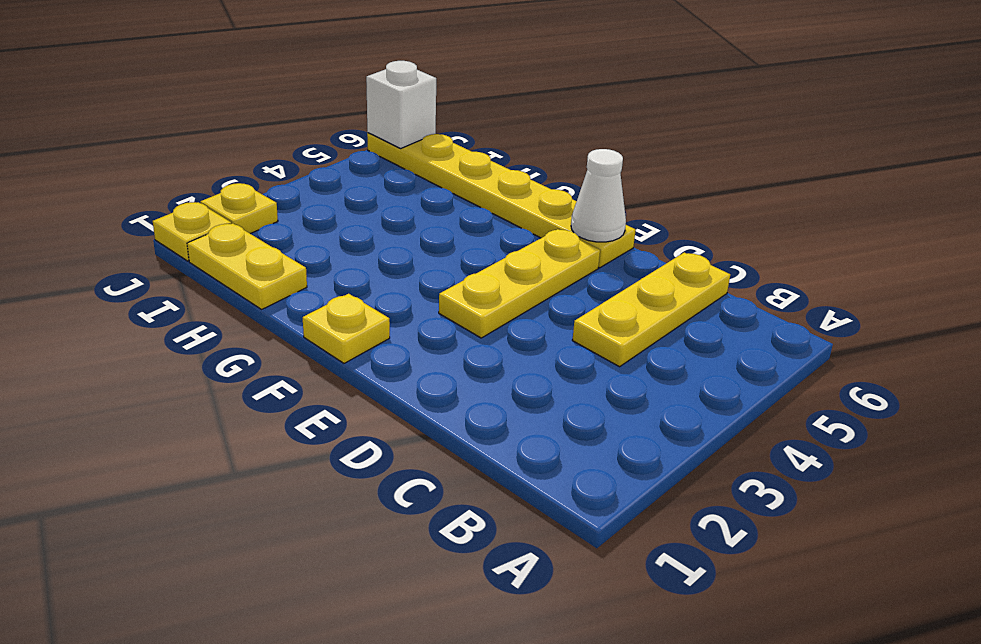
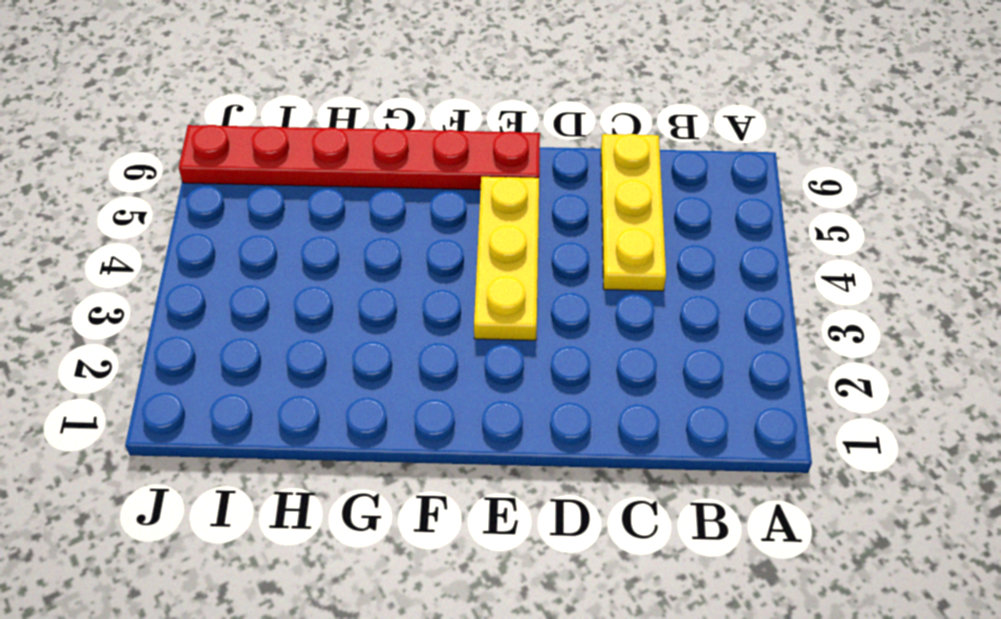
red 1x6 plate [179,125,540,190] -> yellow 1x6 plate [367,133,636,268]
none -> yellow 1x1 plate [303,294,390,363]
none -> yellow 1x2 plate [187,223,307,309]

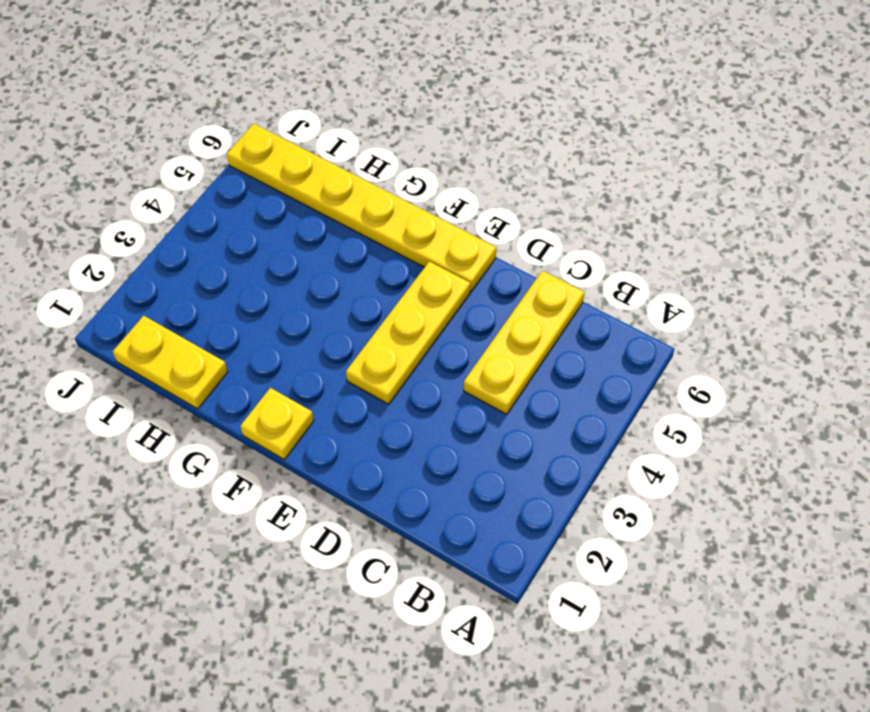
none -> yellow 1x1 plate [153,202,231,261]
none -> yellow 1x1 plate [201,183,278,234]

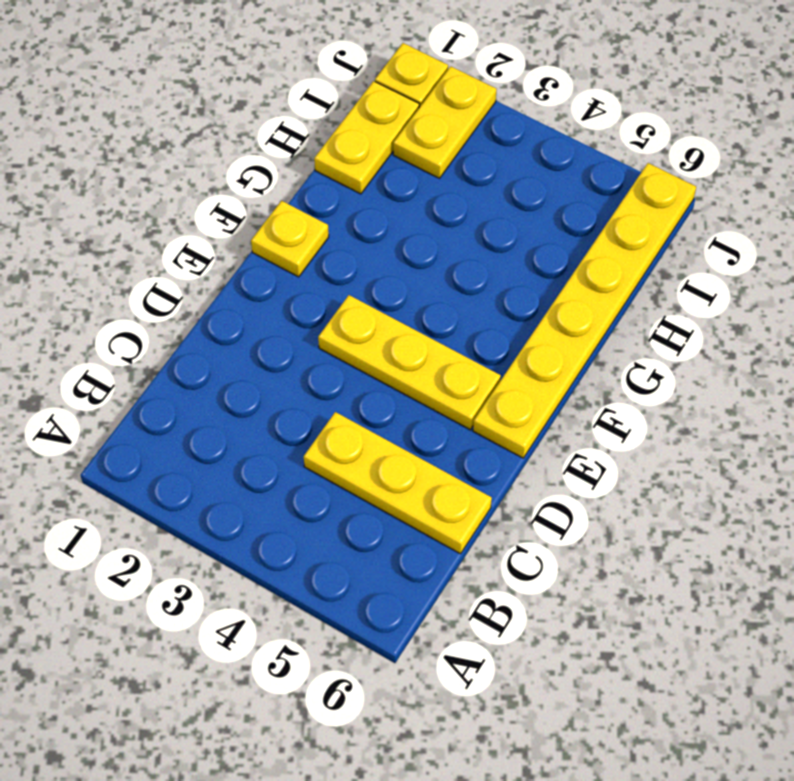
yellow 1x2 plate [393,66,497,178] -> yellow 1x1 plate [201,183,278,234]
none -> white 1x1 cone [571,149,626,242]
none -> white 1x1 brick [366,61,436,148]

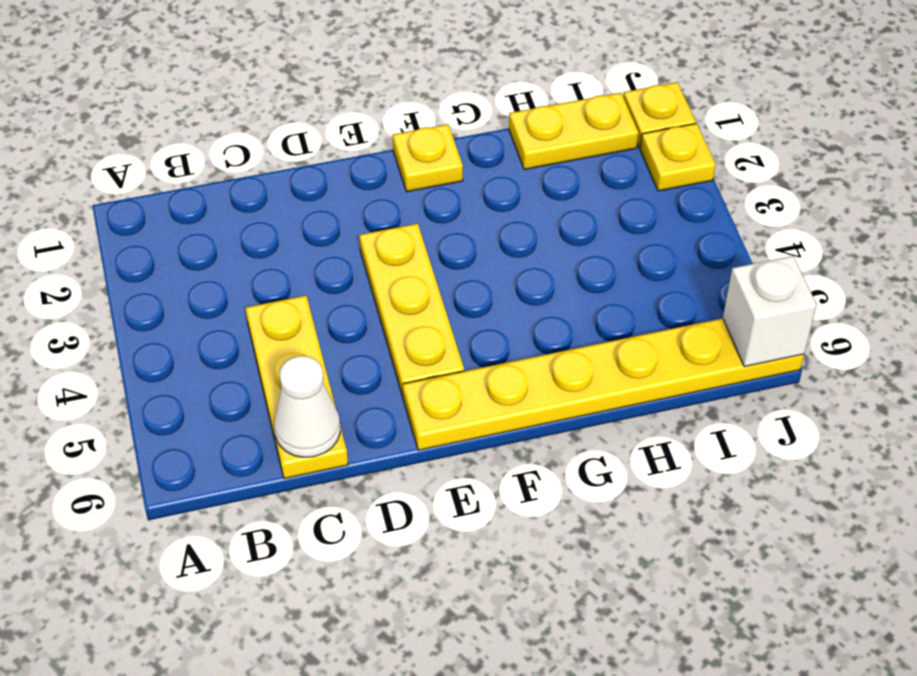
white 1x1 cone [274,356,340,458] -> white 1x1 cone moved to [571,149,626,242]

